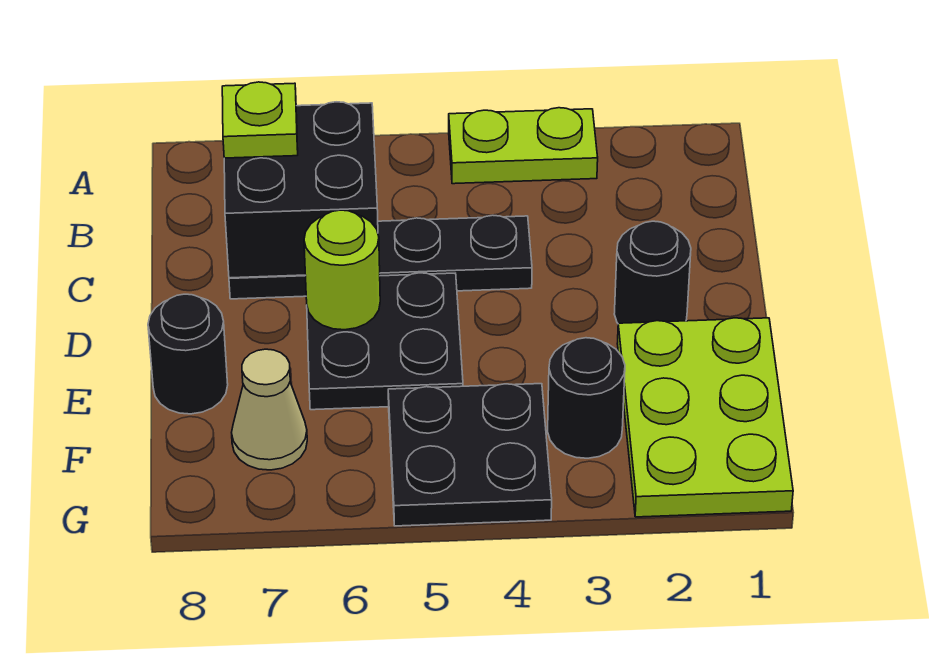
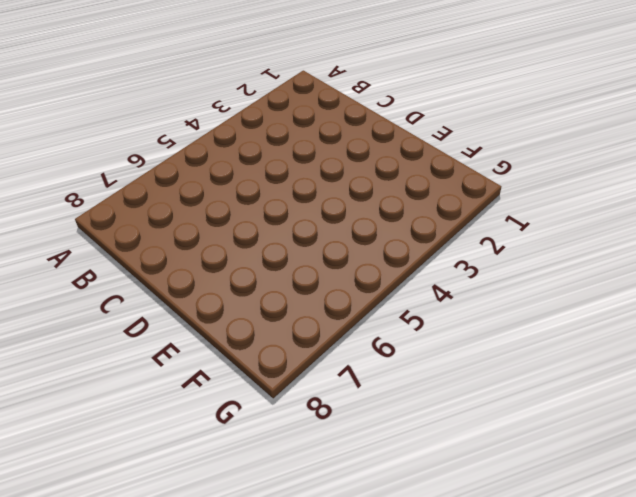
none -> lime 1x2 plate [449,108,598,184]
none -> black 1x4 plate [229,215,532,299]
none -> black 1x1 round brick [614,221,691,324]

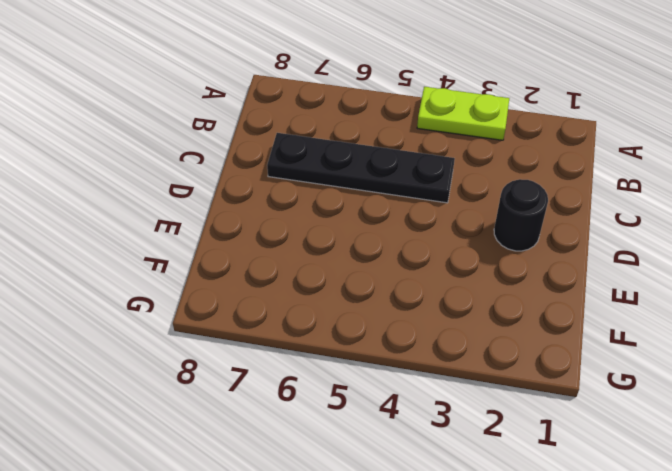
none -> black 2x2 plate [307,273,463,410]
none -> lime 2x3 plate [617,318,793,517]
none -> black 1x1 round brick [148,294,228,414]

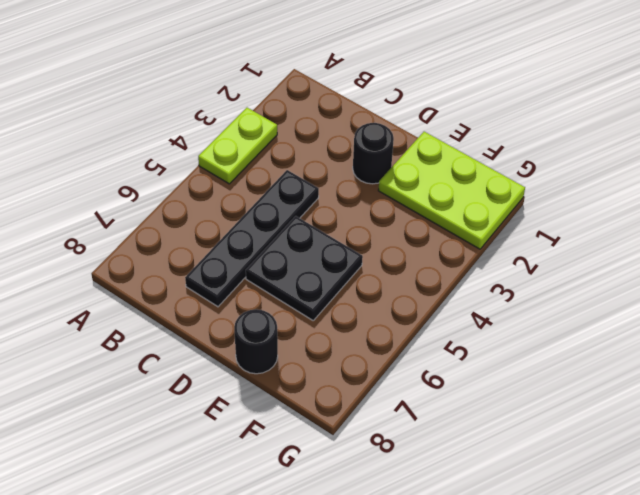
none -> black 1x1 round brick [548,338,625,458]
none -> black 2x2 plate [388,384,552,526]
none -> tan 1x1 cone [232,349,307,470]

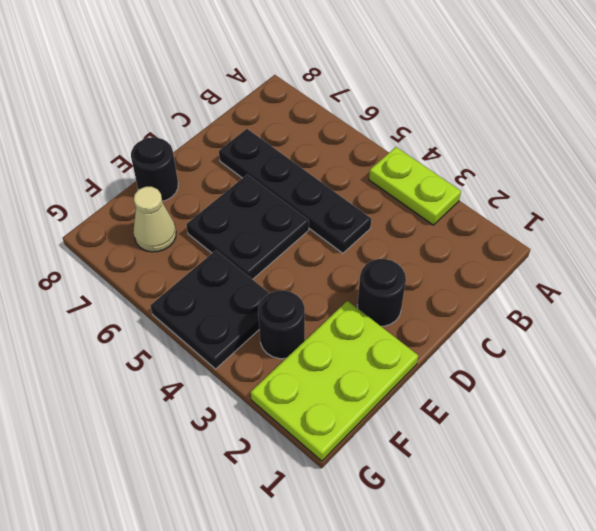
none -> black 2x2 brick [224,102,378,278]
none -> lime 1x1 round brick [304,210,380,330]
none -> lime 1x1 plate [222,82,298,158]

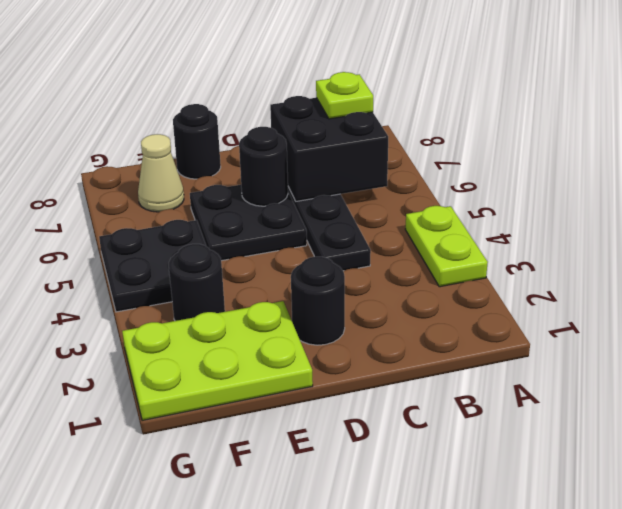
black 1x1 round brick [239,127,288,206] -> lime 1x1 round brick [304,210,380,330]

